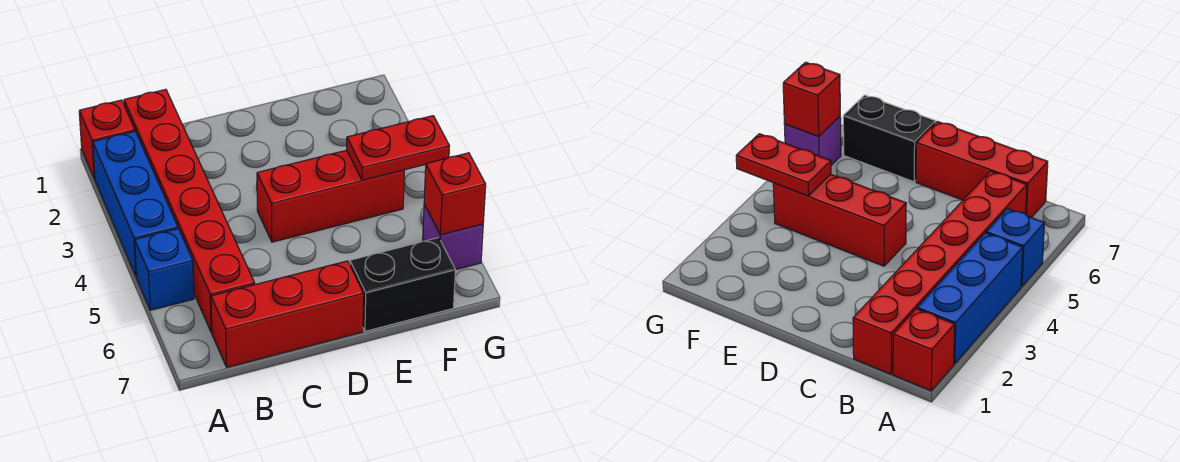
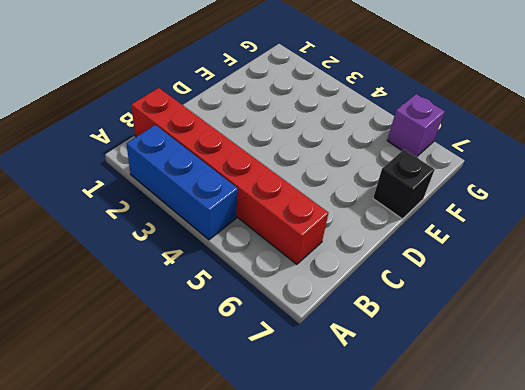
black 1x1 brick [373,150,435,219] -> black 1x2 brick [350,238,455,331]
none -> red 1x1 brick [79,100,135,179]
none -> blue 1x1 brick [135,229,194,310]

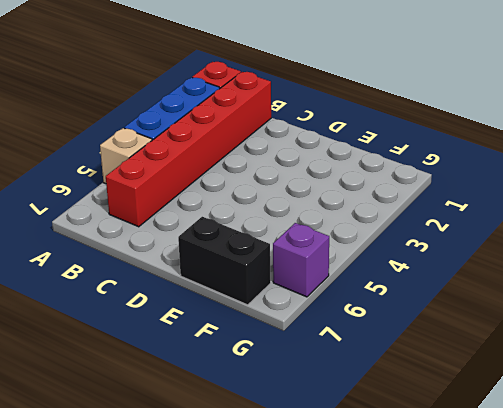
tan 1x1 brick [100,128,152,184] -> blue 1x1 brick [135,229,194,310]
none -> red 1x3 brick [211,261,364,367]
none -> red 1x3 brick [257,150,404,242]

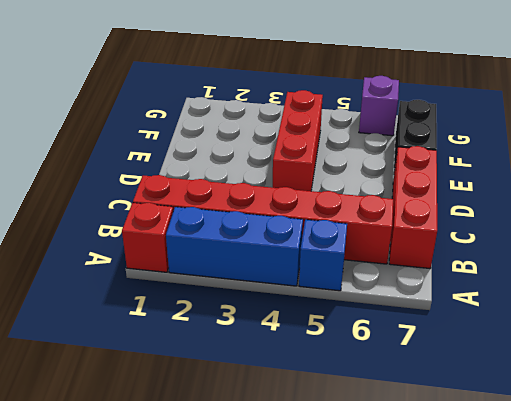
none -> red 1x2 plate [347,116,450,180]
none -> red 1x1 brick [424,153,486,235]

